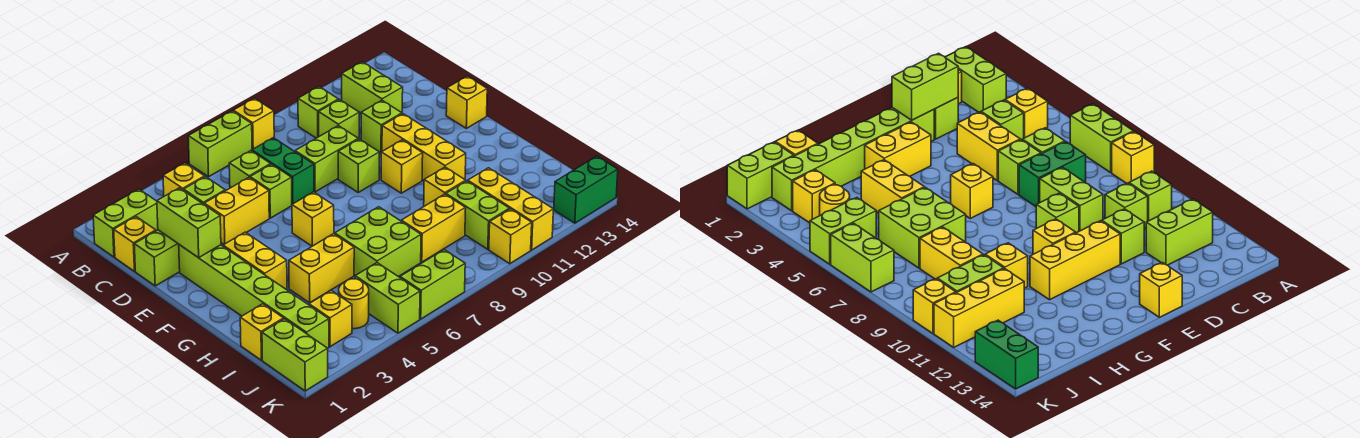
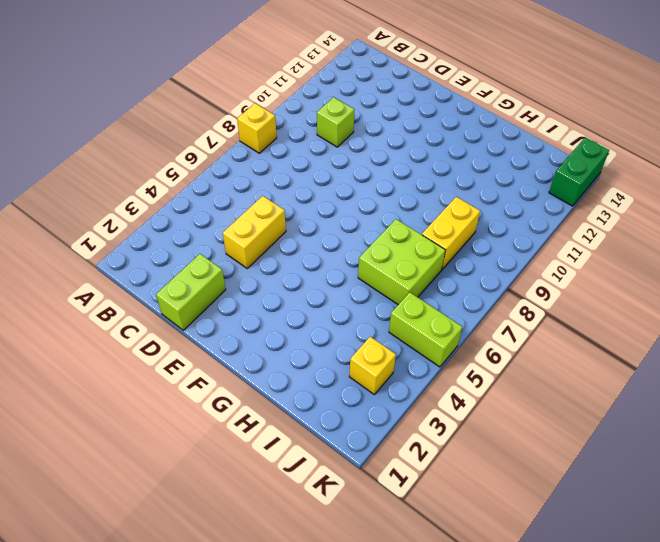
none -> lime 1x2 brick [188,111,252,177]
none -> lime 1x2 brick [93,189,158,257]
none -> yellow 1x1 brick [163,163,205,196]
none -> lime 1x1 brick [298,87,338,138]

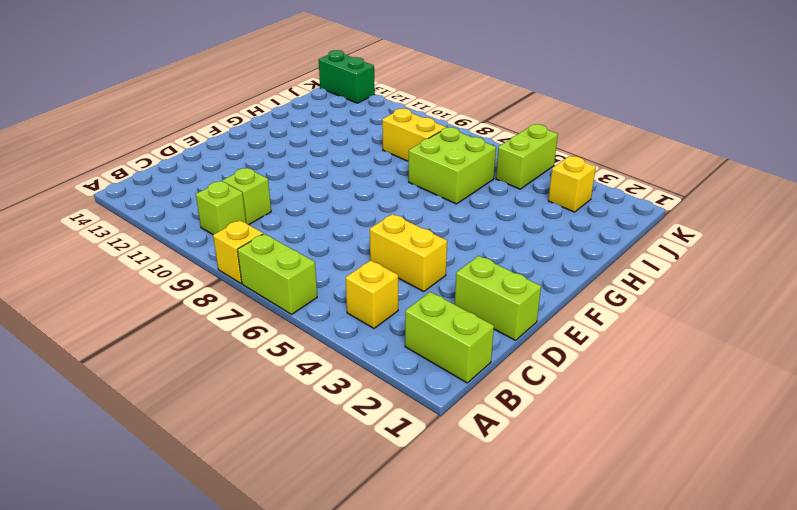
none -> lime 1x2 brick [342,62,403,114]
none -> yellow 1x1 brick [114,217,156,271]
none -> lime 1x1 brick [184,177,225,204]
none -> lime 1x1 brick [229,151,271,188]

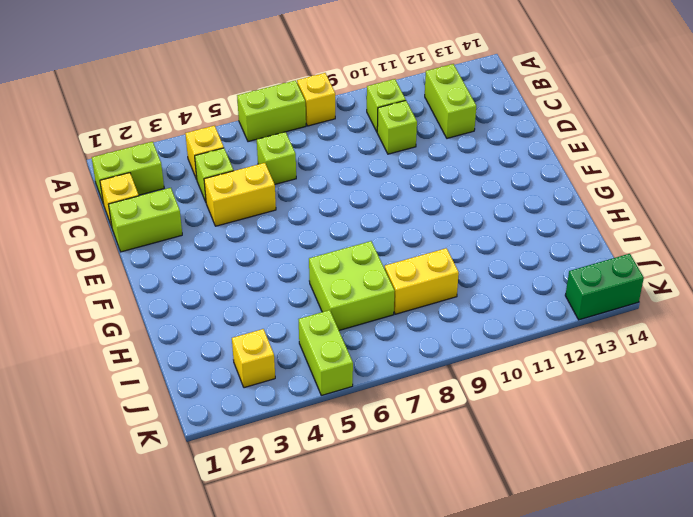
none -> green 1x2 brick [252,138,314,204]
none -> lime 1x1 brick [250,164,292,218]
none -> lime 1x2 brick [295,126,358,192]
none -> lime 1x1 brick [361,101,402,153]

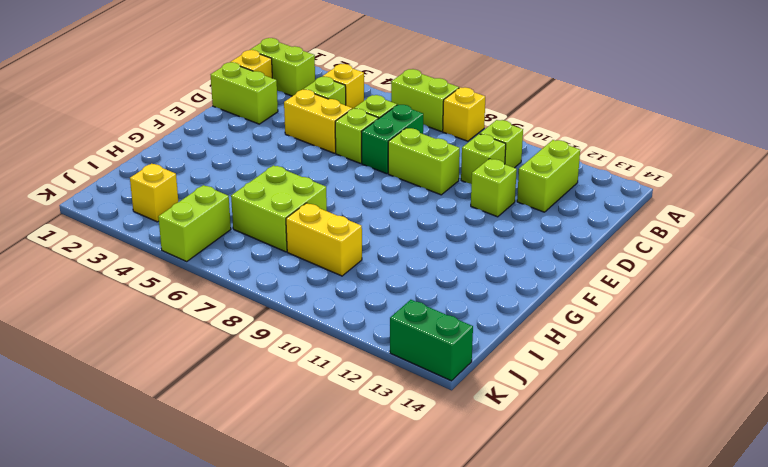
none -> lime 1x6 brick [179,245,329,348]
none -> lime 1x1 brick [338,139,379,192]
none -> yellow 1x3 brick [382,114,466,181]
none -> yellow 1x1 brick [446,76,487,128]

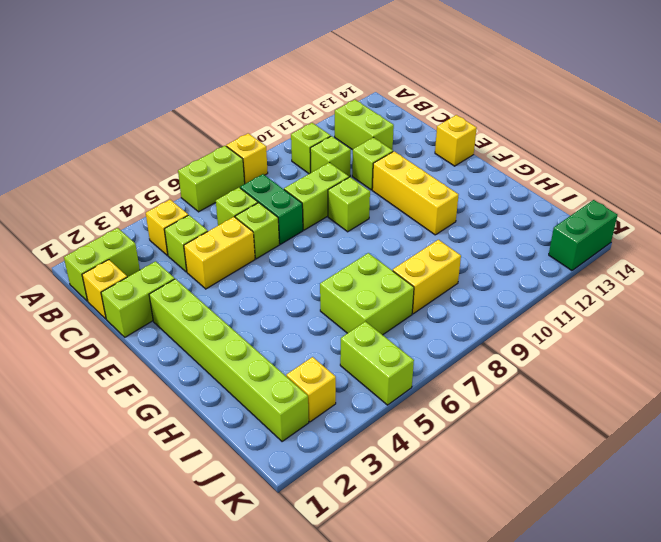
none -> yellow 1x2 brick [223,232,287,290]
none -> yellow 1x1 brick [292,192,334,246]
none -> yellow 1x1 brick [381,140,423,193]
none -> yellow 1x2 brick [289,234,354,303]

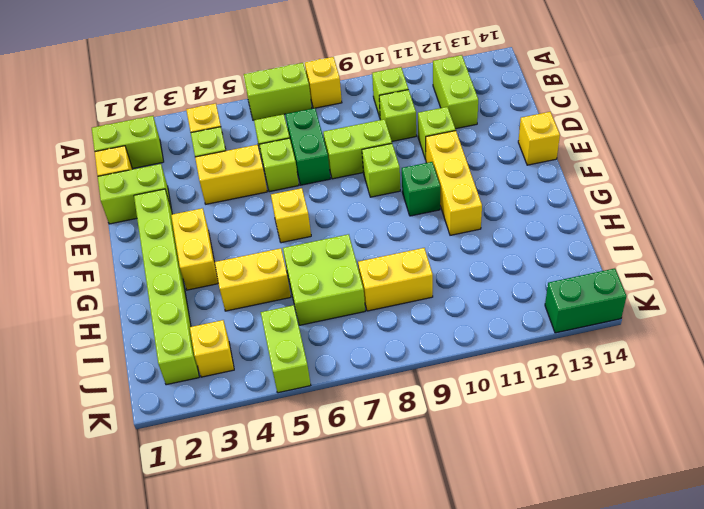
green 1x1 brick [402,162,440,216] -> yellow 1x1 brick [381,140,423,193]
none -> yellow 1x1 brick [424,167,466,206]
none -> yellow 1x1 brick [240,304,283,360]
none -> lime 1x2 brick [446,181,509,249]
none -> yellow 1x3 brick [468,168,553,250]

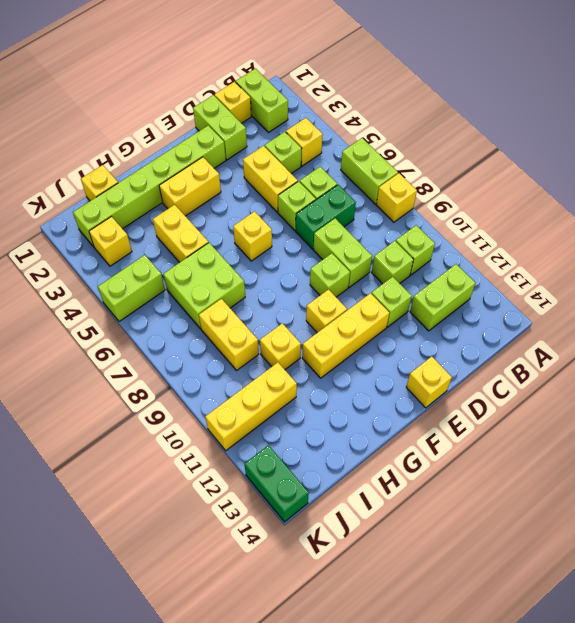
none -> lime 1x2 brick [446,181,509,249]
none -> lime 1x2 brick [262,319,328,391]
none -> yellow 1x1 round brick [339,279,369,329]
none -> lime 1x2 brick [400,250,465,319]

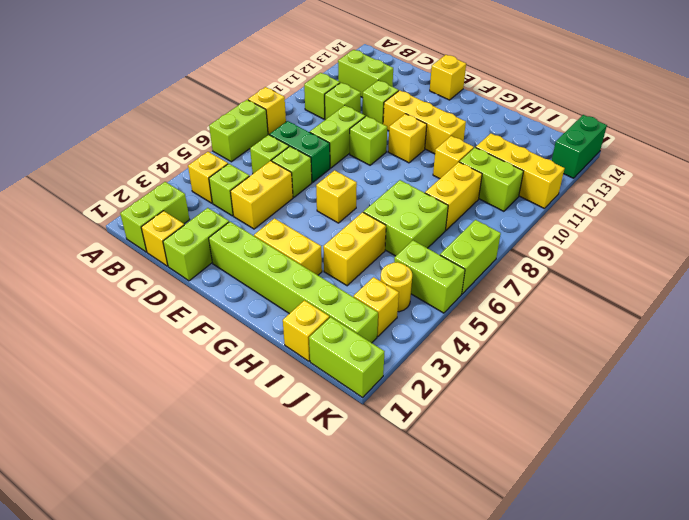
none -> yellow 1x1 brick [489,209,532,264]
none -> lime 1x2 brick [157,188,221,258]

